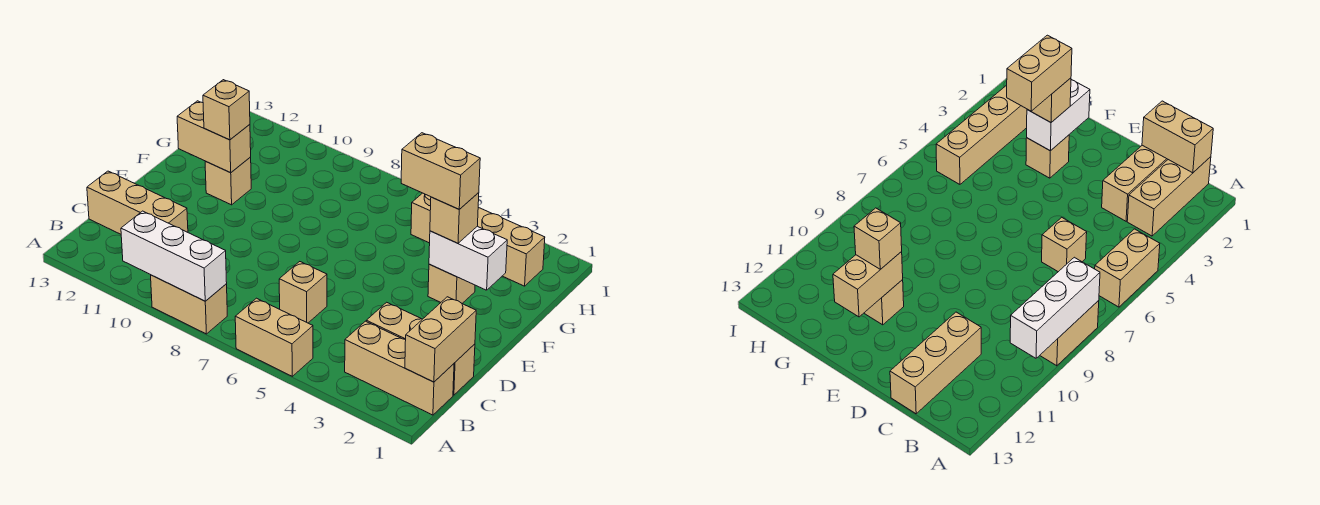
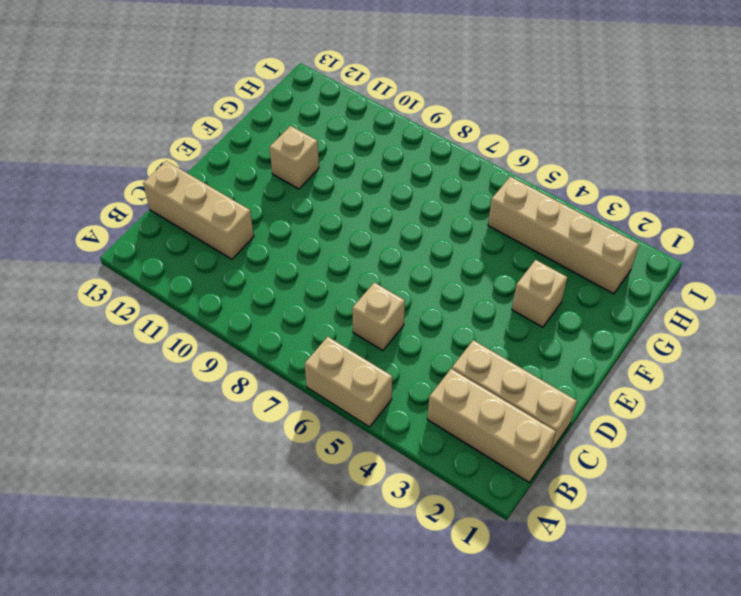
none -> tan 1x2 brick [151,275,227,334]
none -> white 1x3 brick [121,211,227,301]
none -> tan 1x2 brick [405,297,476,382]

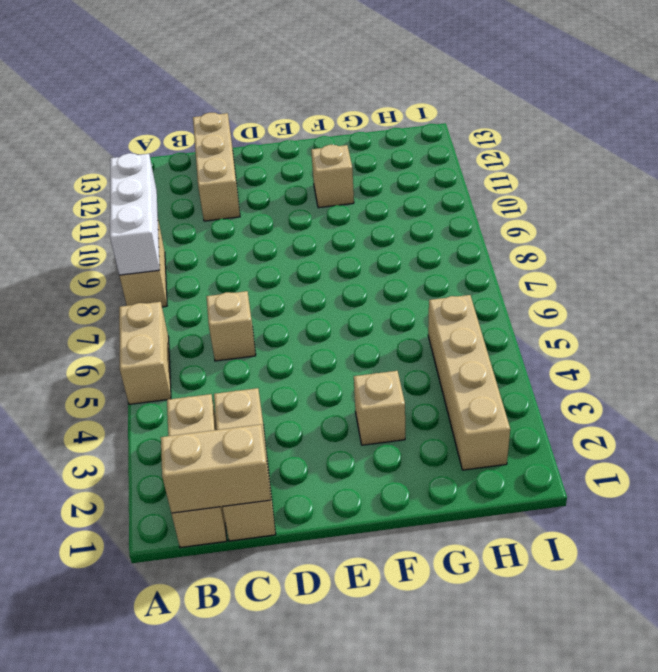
none -> white 1x2 brick [429,226,507,290]
none -> tan 1x2 brick [177,101,251,173]
none -> tan 1x1 brick [430,193,479,243]

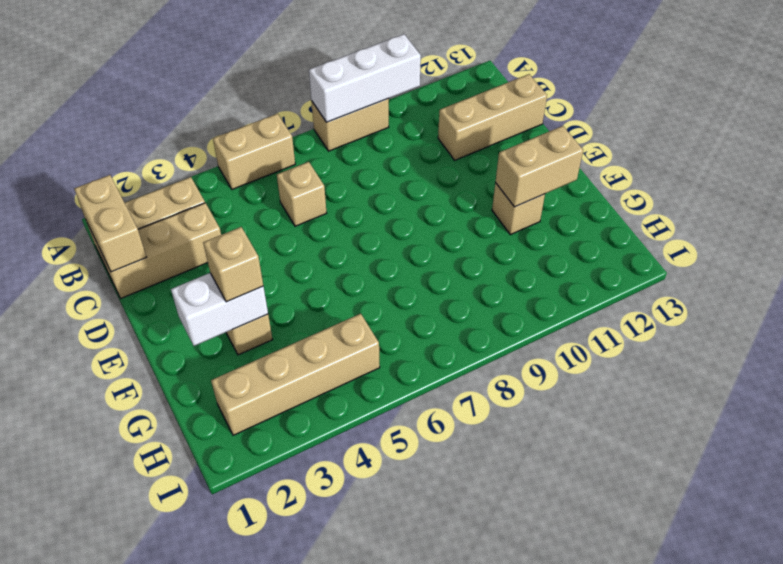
none -> tan 1x1 brick [203,80,250,140]
none -> tan 1x2 brick [401,133,480,209]

